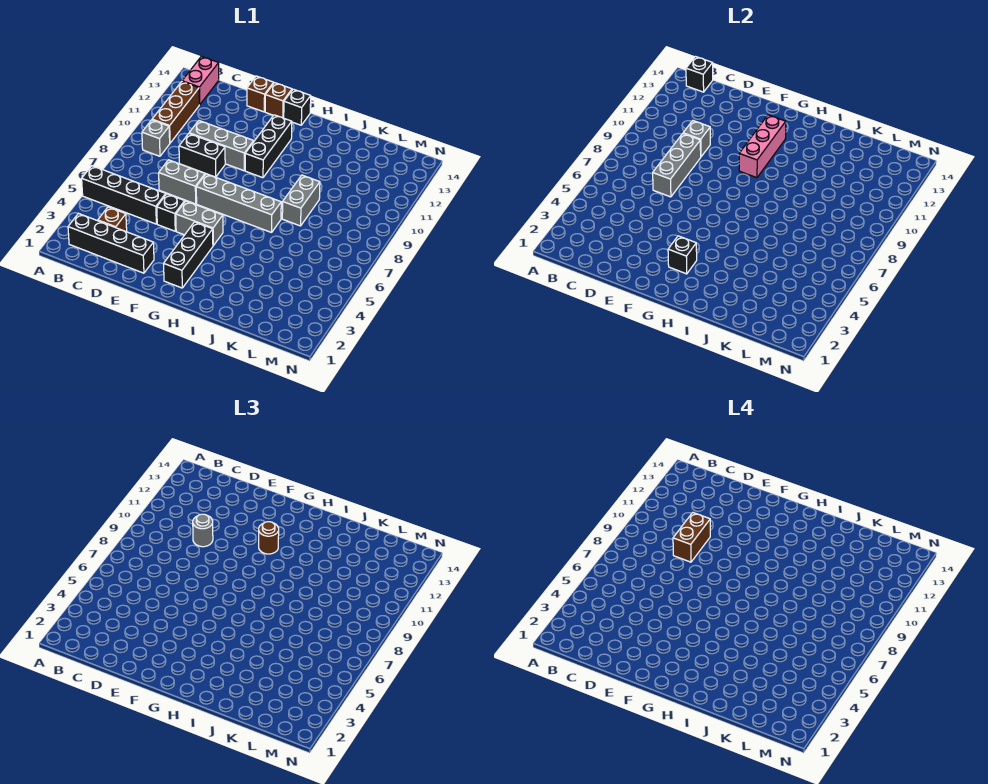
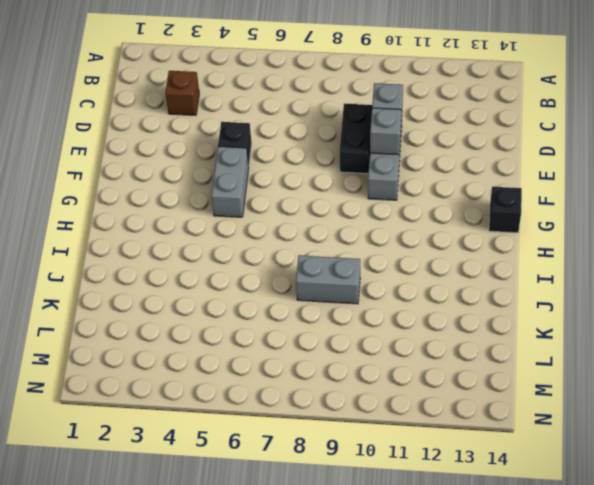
grey 1x1 brick [370,108,401,155] -> grey 1x1 brick moved to [142,120,170,156]
none -> black 1x4 brick [82,166,166,224]
none -> black 1x4 brick [68,213,154,273]
none -> brown 1x3 brick [152,82,199,143]

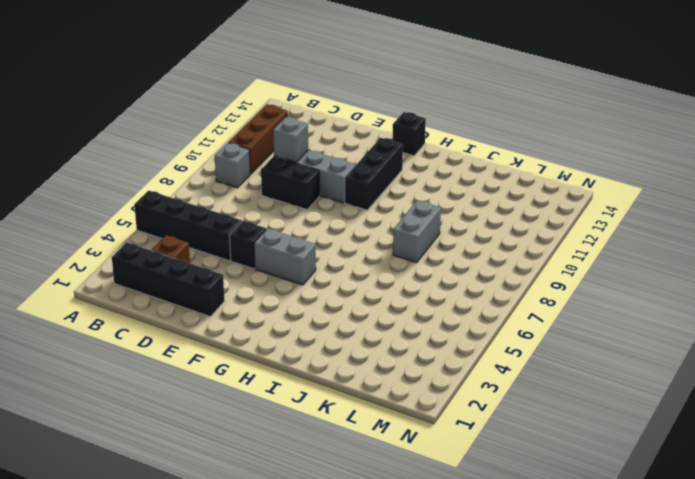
none -> pink 1x2 brick [182,56,219,105]
none -> grey 1x2 brick [159,160,205,204]
none -> brown 1x1 brick [247,76,274,112]

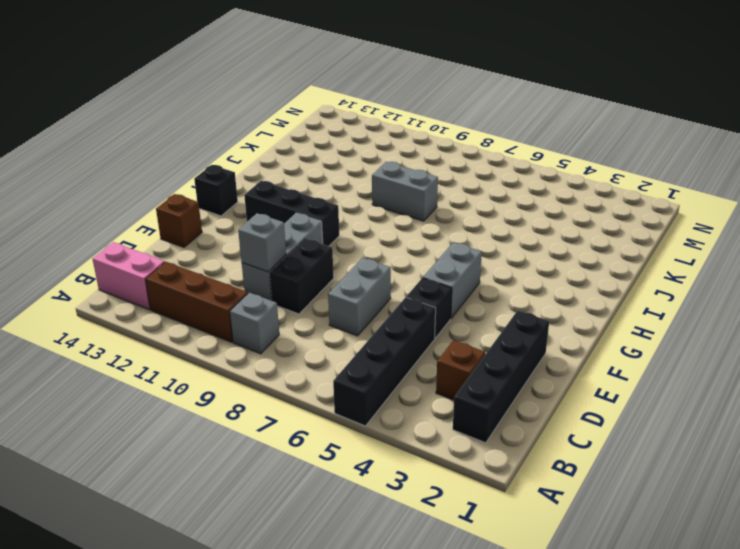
none -> grey 1x4 brick [196,174,281,232]
none -> brown 1x1 brick [265,83,292,118]
none -> black 1x3 brick [164,222,213,288]

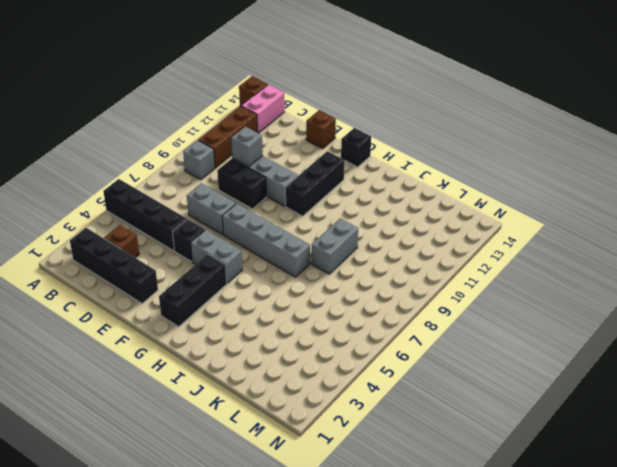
brown 1x1 brick [239,76,268,106] -> brown 1x1 brick moved to [265,83,292,118]
none -> black 1x1 brick [686,56,713,92]
none -> grey 1x3 brick [653,134,701,197]
none -> black 1x1 brick [668,236,697,274]

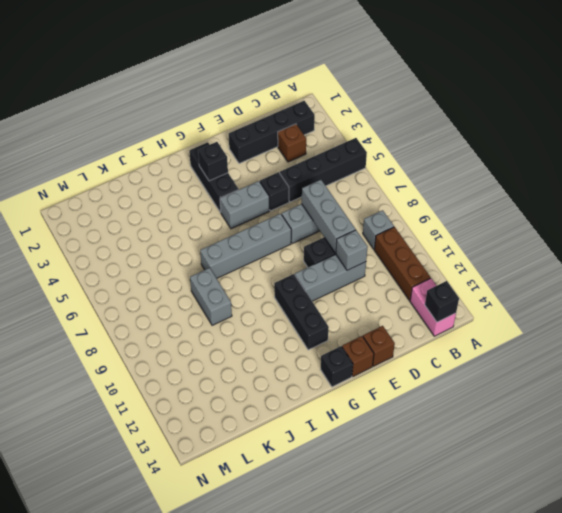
none -> pink 1x3 brick [739,115,786,178]
none -> grey 1x1 round brick [193,514,213,547]
none -> brown 1x1 round brick [259,522,279,554]

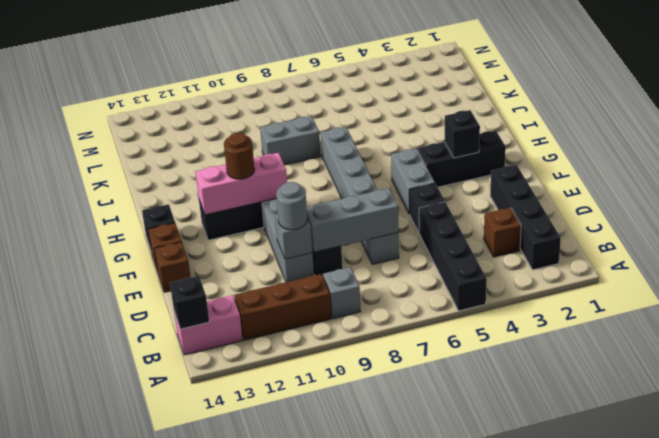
none -> brown 1x2 brick [673,513,710,562]

